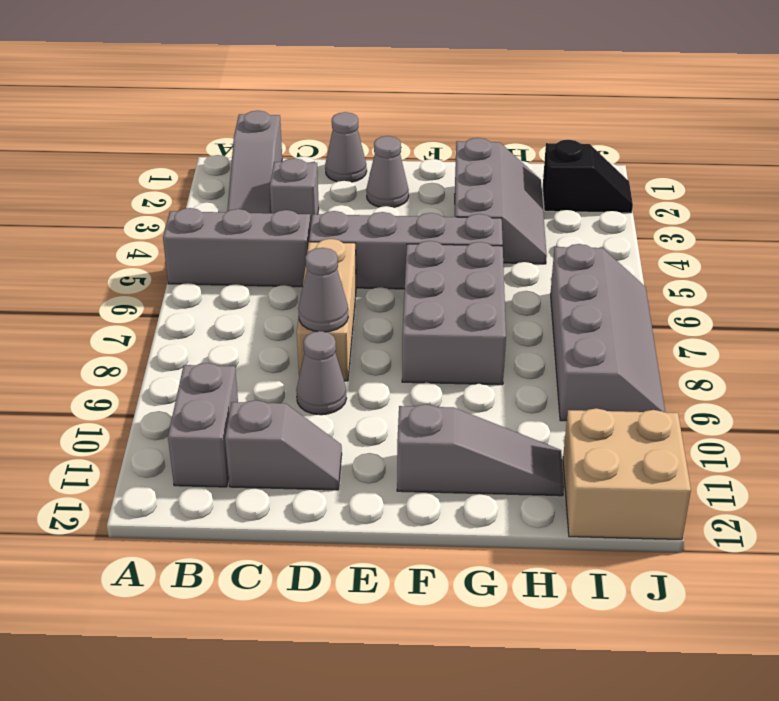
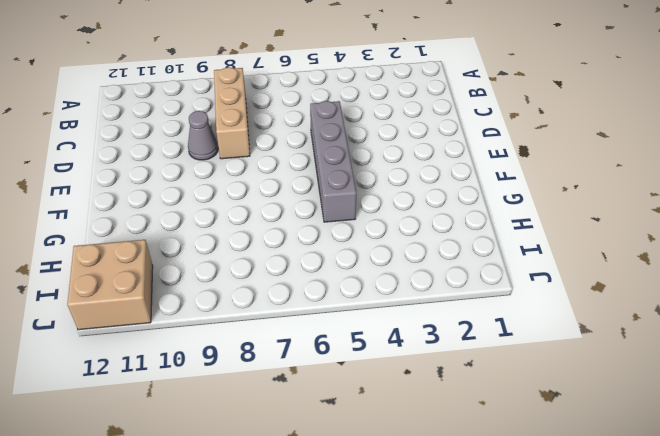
tan 1x3 brick [214,67,250,159] -> tan 1x3 brick turned to [297,239,356,381]
none -> grey 1x3 brick [163,208,311,287]
none -> grey 1x3 slope [227,111,282,213]
none -> grey 1x2 brick [168,363,238,487]

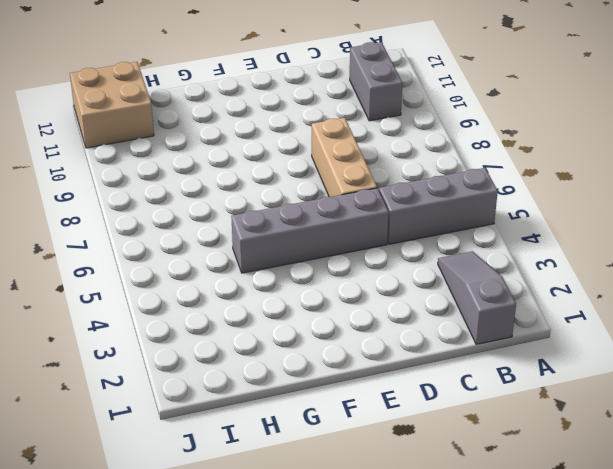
none -> grey 1x1 brick [270,158,319,222]
none -> grey 1x2 slope [225,400,342,490]
none -> grey 1x1 cone [325,112,367,182]

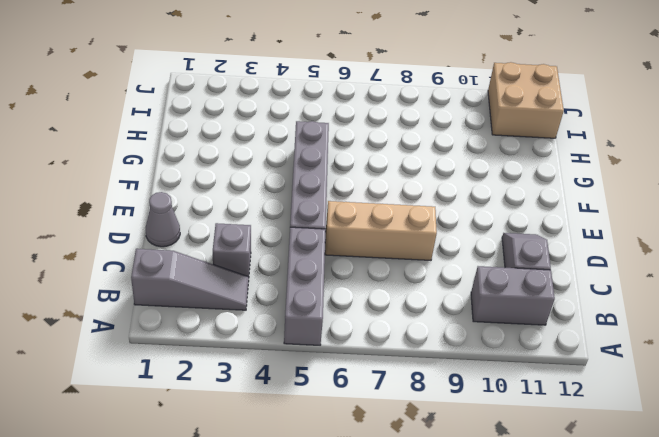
none -> grey 1x1 cone [296,331,347,415]
none -> grey 1x1 cone [366,136,409,208]
none -> grey 2x3 brick [402,241,506,385]

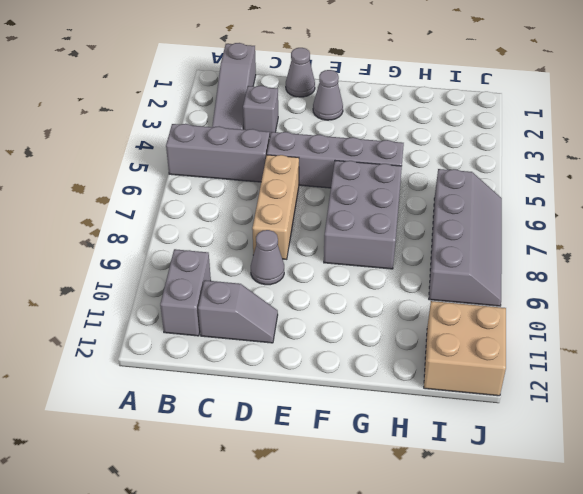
none -> grey 1x3 slope [397,404,564,496]
none -> grey 2x3 slope [455,138,547,264]
none -> black 1x2 slope [543,140,633,213]

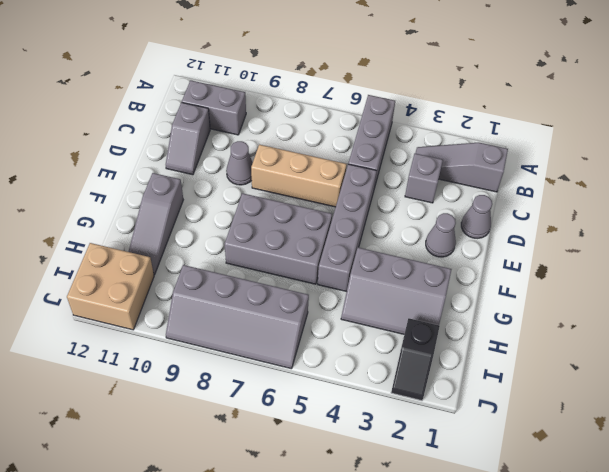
none -> grey 1x1 cone [298,248,348,332]

